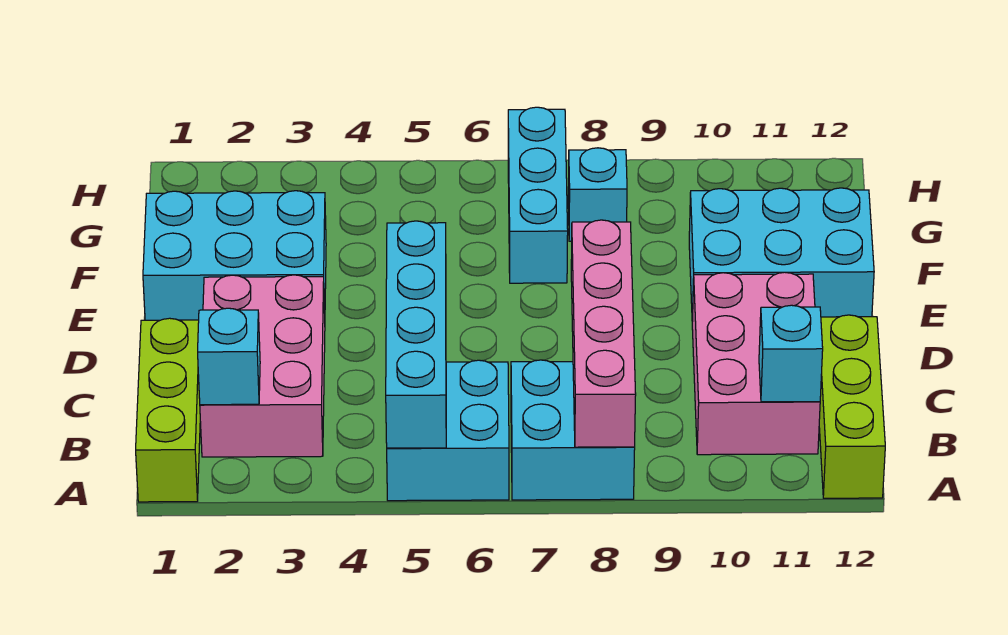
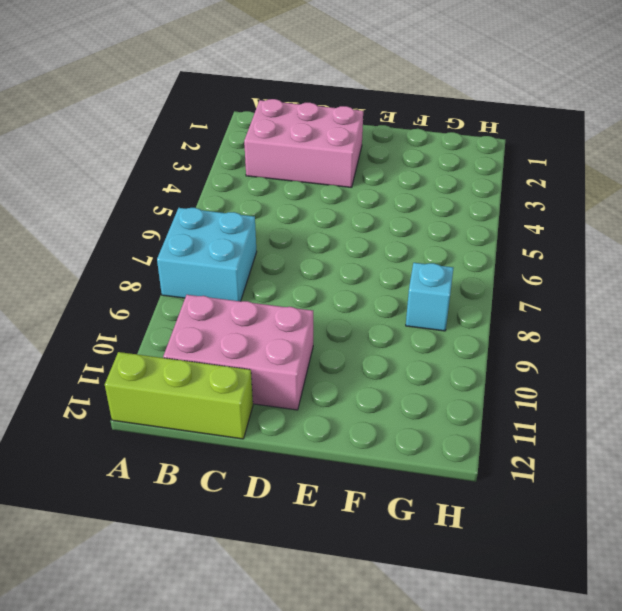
none -> lime 1x3 brick [136,318,200,502]
none -> cyan 2x2 brick [387,360,509,501]
none -> cyan 2x3 brick [143,191,326,320]

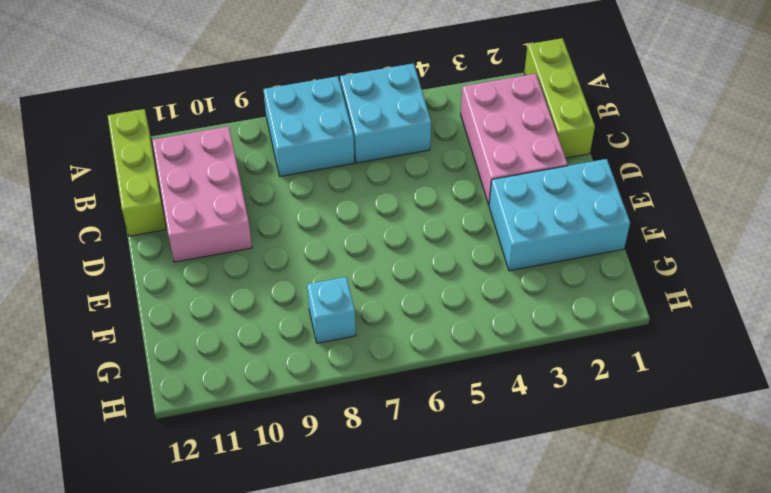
none -> cyan 2x3 brick [689,188,874,321]
none -> cyan 1x3 brick [508,107,568,283]
none -> cyan 1x4 brick [386,221,446,448]

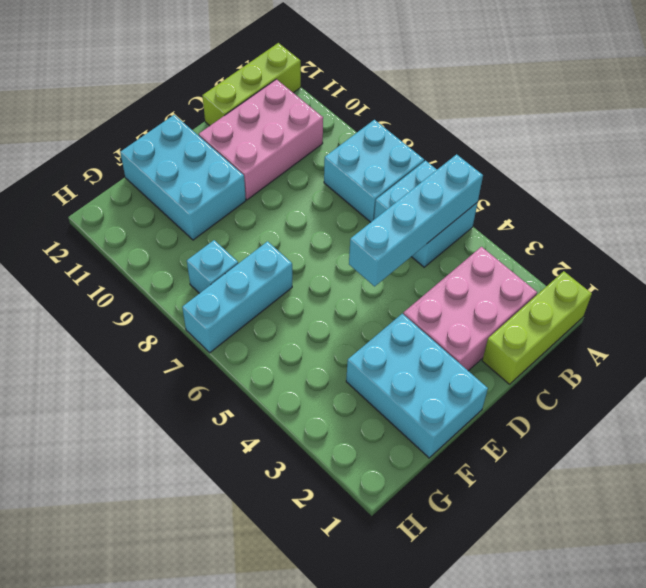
none -> pink 1x4 brick [571,220,636,447]
none -> cyan 1x1 brick [198,308,260,405]
none -> cyan 1x1 brick [759,305,823,402]

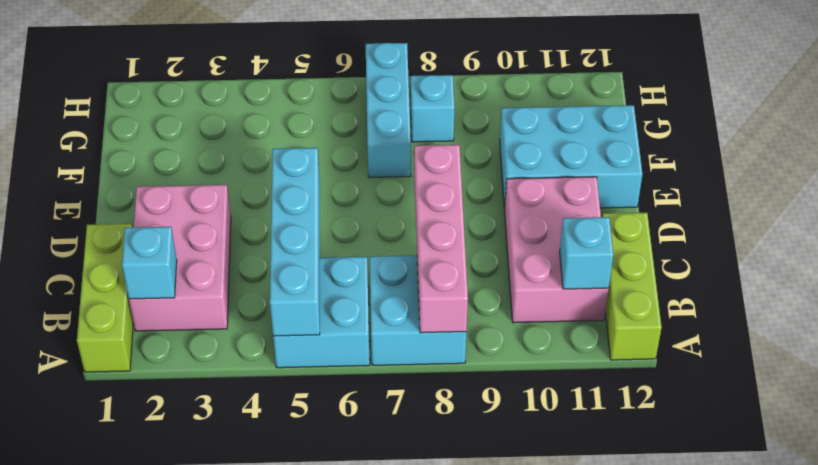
none -> cyan 2x3 brick [143,191,326,320]

